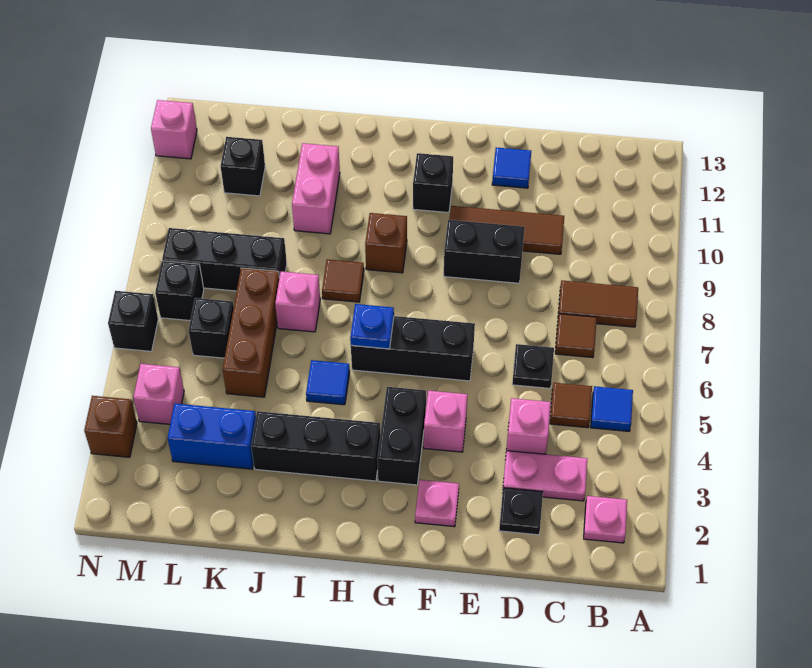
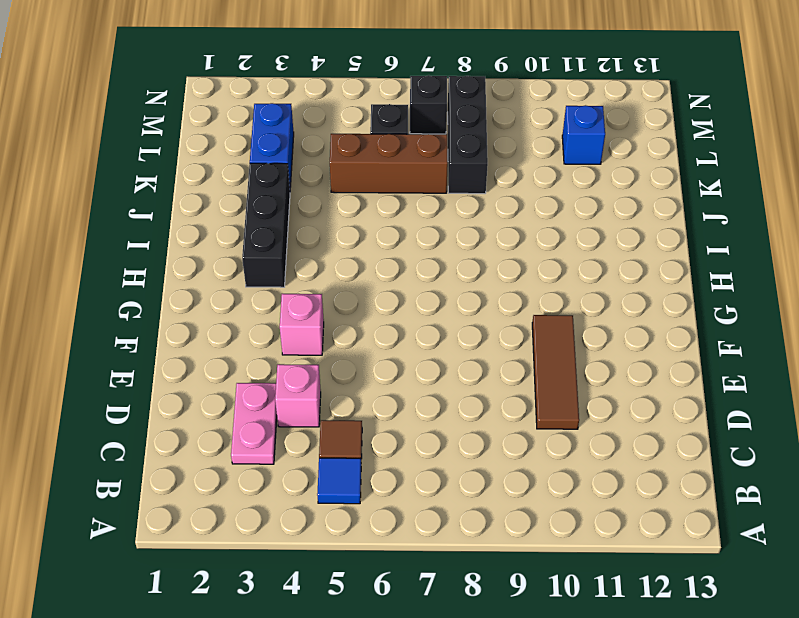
blue 1x1 brick [562,105,605,164] -> black 1x1 brick [221,137,265,196]
none -> pink 1x1 plate [584,496,627,543]
none -> brown 1x2 tile [558,281,638,327]
none -> brown 1x1 tile [555,314,597,358]
none -> black 1x1 plate [499,488,543,535]

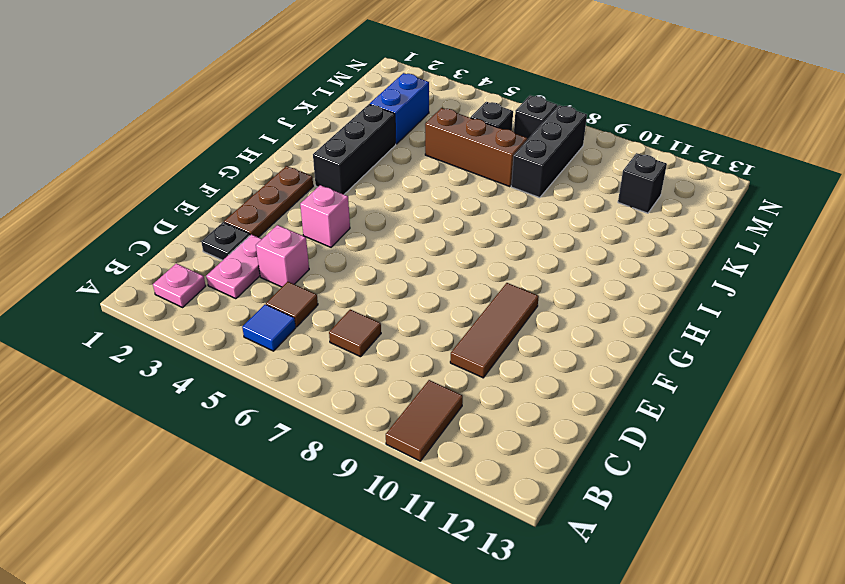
brown 1x2 tile [386,380,463,461] -> brown 1x2 tile moved to [558,281,638,327]
brown 1x3 plate [224,166,313,237] -> pink 1x1 plate [415,480,459,527]
none -> black 1x1 plate [512,344,554,388]
none -> black 1x2 brick [444,220,525,283]
none -> blue 1x1 tile [492,148,531,188]
none -> black 1x3 brick [351,316,475,381]

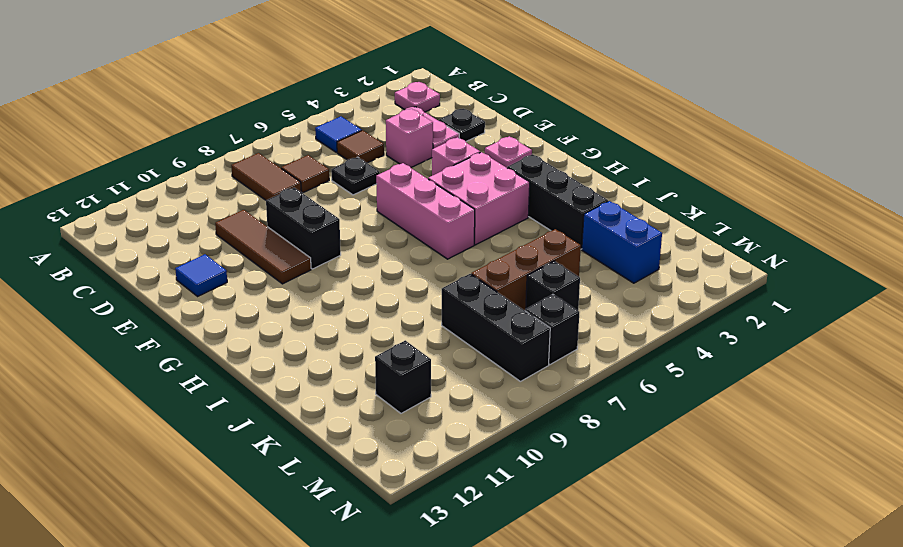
pink 1x3 brick [376,163,475,259] -> black 1x3 brick [351,316,475,381]
pink 2x2 brick [428,152,530,245] -> black 1x2 brick [377,387,426,485]
none -> black 1x1 brick [413,153,453,213]
none -> brown 1x1 brick [365,213,407,273]
none -> blue 1x1 tile [306,360,350,405]
none -> brown 1x1 tile [322,259,364,302]

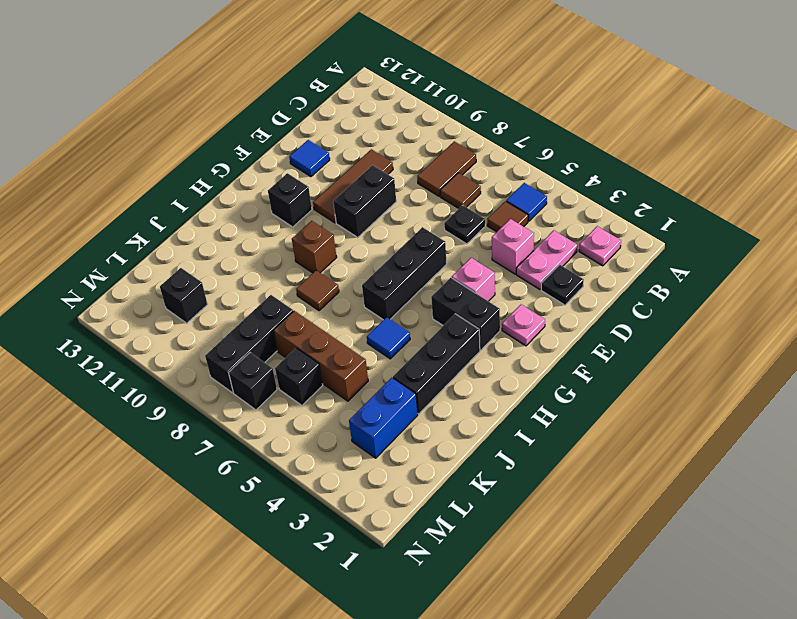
none -> pink 1x1 brick [275,272,320,332]
none -> pink 1x2 brick [292,143,340,234]
none -> pink 1x1 brick [133,364,184,424]
none -> brown 1x1 brick [84,396,137,457]

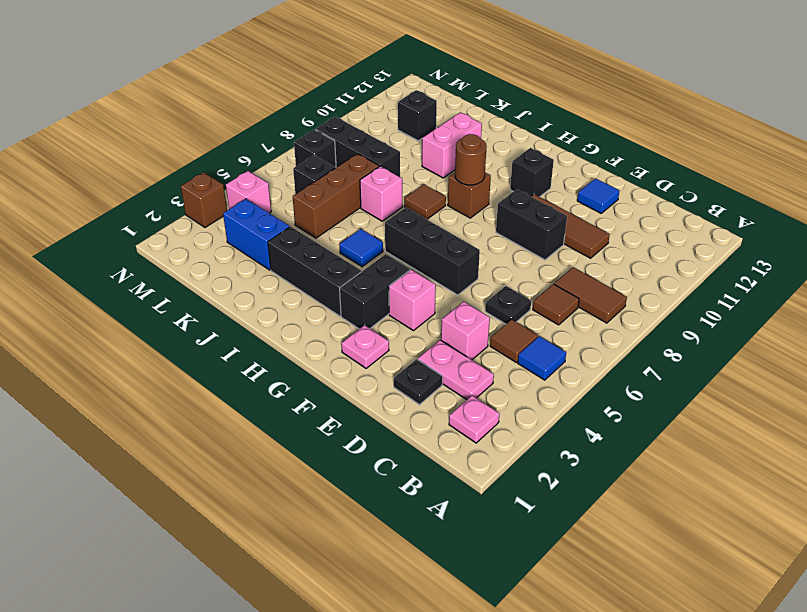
brown 1x1 round brick [455,134,487,185] -> none
none -> black 1x1 brick [108,291,158,351]
none -> pink 1x1 brick [151,100,197,159]
none -> blue 1x1 plate [350,304,394,349]

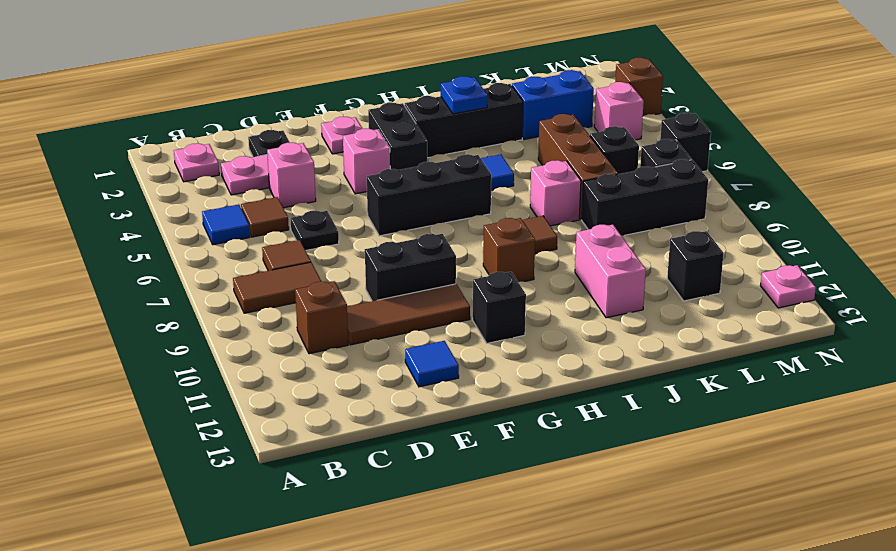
brown 1x1 brick [295,281,348,354] -> none
blue 1x1 plate [441,76,487,114] -> blue 1x1 plate moved to [350,304,394,349]
pink 1x1 plate [760,265,816,308] -> pink 1x1 brick [151,100,197,159]

